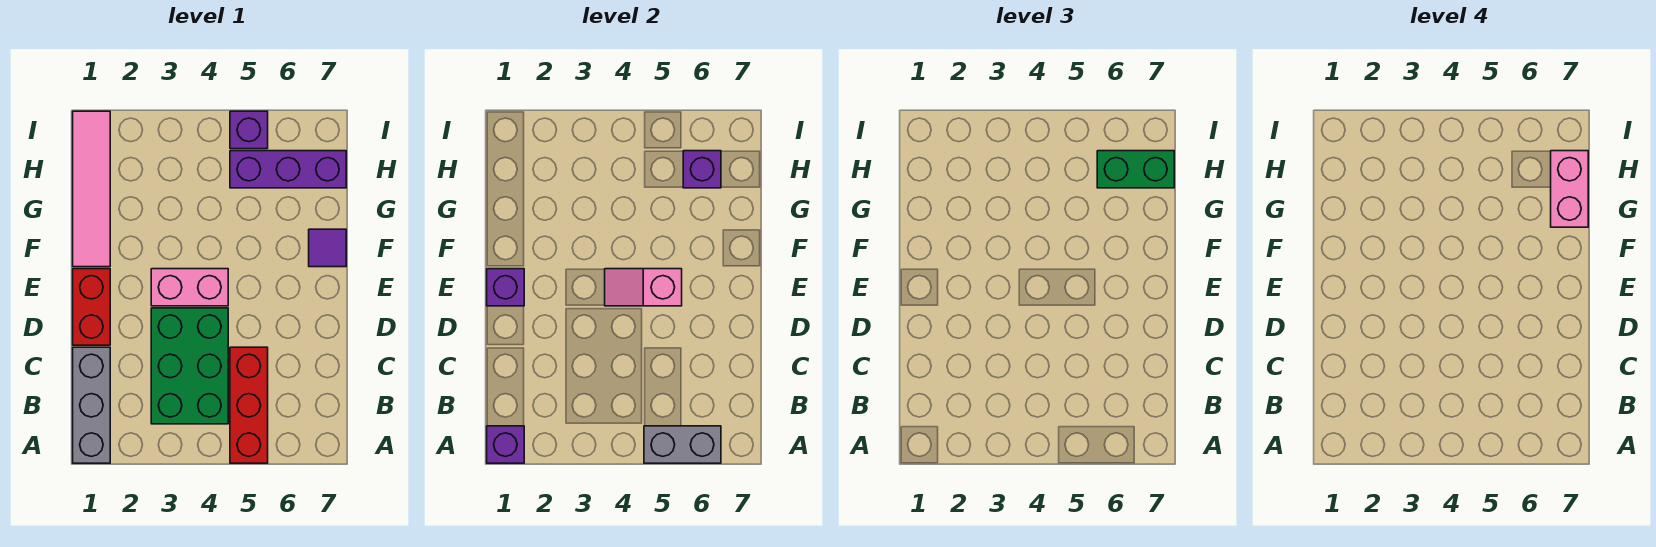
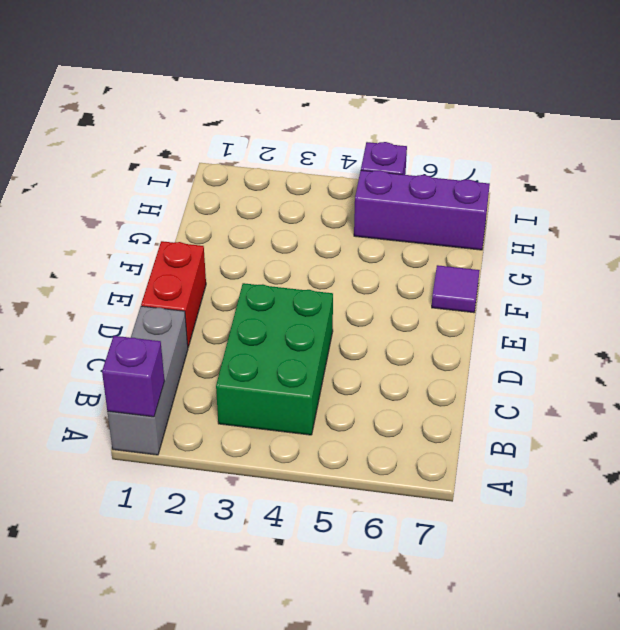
none -> red 1x3 brick [230,347,268,463]
none -> pink 1x2 brick [151,269,228,306]
none -> pink 1x4 tile [73,111,110,267]

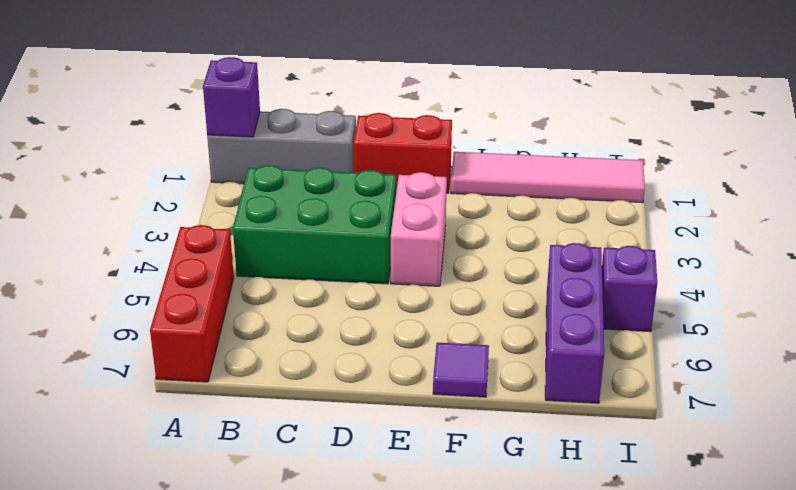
red 1x3 brick [150,225,234,382] -> red 1x3 brick turned to [230,347,268,463]
none -> grey 1x2 brick [644,426,721,463]
none -> purple 1x1 brick [487,269,524,306]
none -> pink 1x2 slope [605,269,682,306]

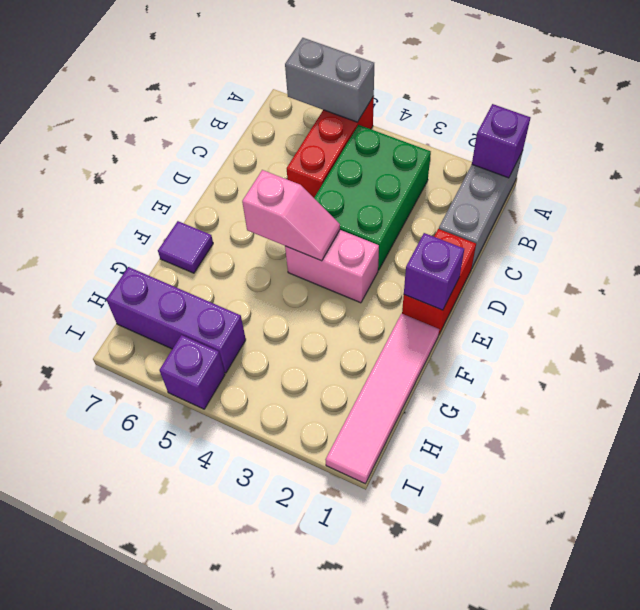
none -> purple 1x1 brick [683,151,721,188]
none -> green 1x2 brick [1097,151,1174,188]
none -> pink 1x2 brick [1551,151,1588,227]

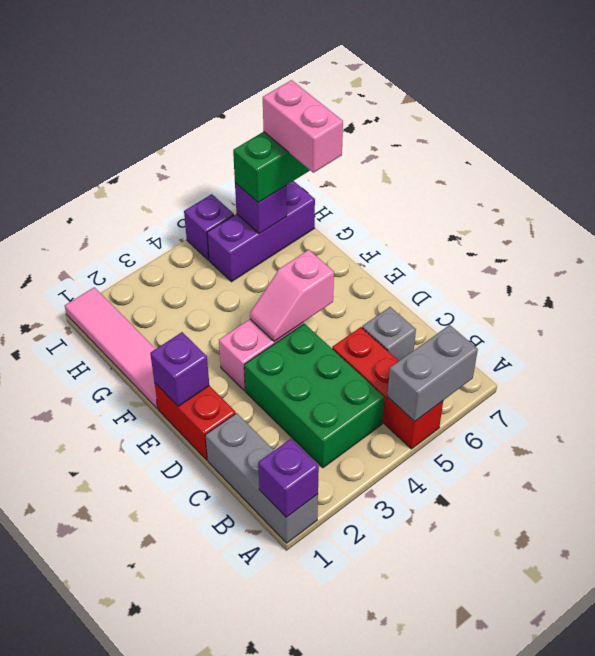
grey 1x1 brick [362,307,416,361] -> none
none -> purple 1x1 tile [309,229,346,267]

